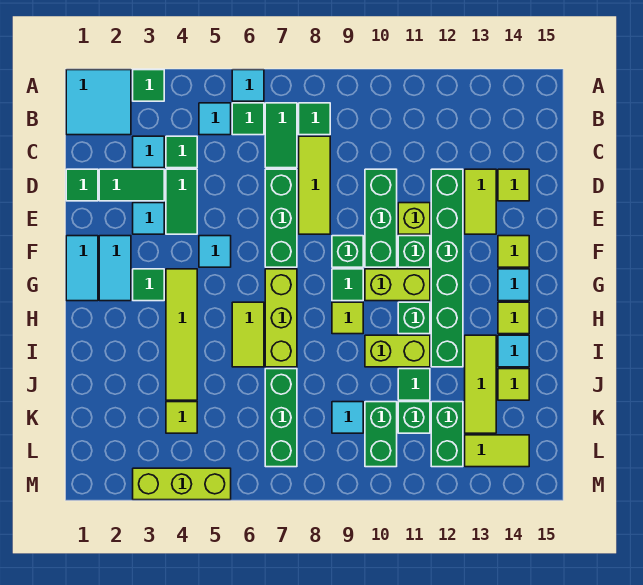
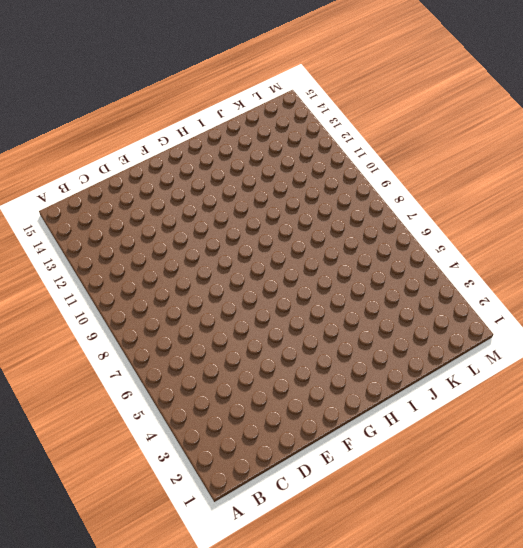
none -> cyan 2x2 tile [66,70,131,135]
none -> green 1x1 tile [133,70,164,101]
none -> cyan 1x1 tile [232,70,264,101]
none -> cyan 1x1 tile [199,103,231,135]

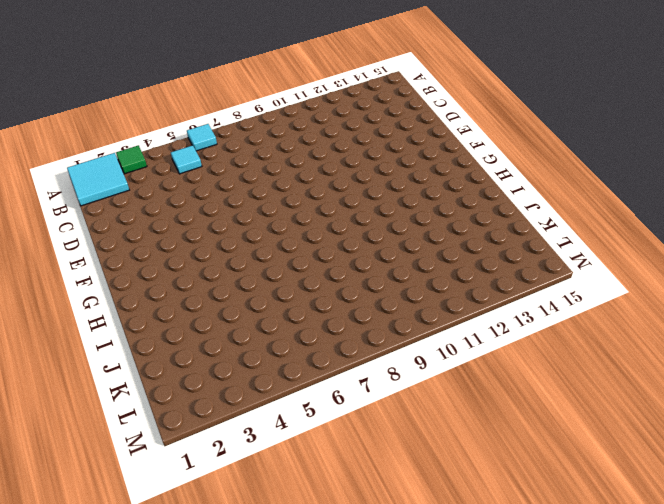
none -> green 1x1 tile [232,103,264,135]
none -> green 1x2 tile [265,103,297,168]
none -> green 1x1 tile [299,103,330,135]
none -> cyan 1x1 tile [133,136,164,168]

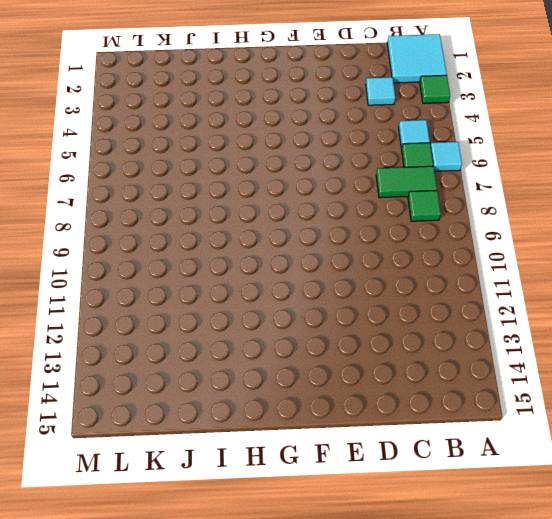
none -> green 1x1 tile [166,136,197,168]
none -> lime 1x3 tile [299,136,330,234]
none -> green 1x1 tile [66,169,98,201]
none -> green 1x2 tile [99,169,164,201]

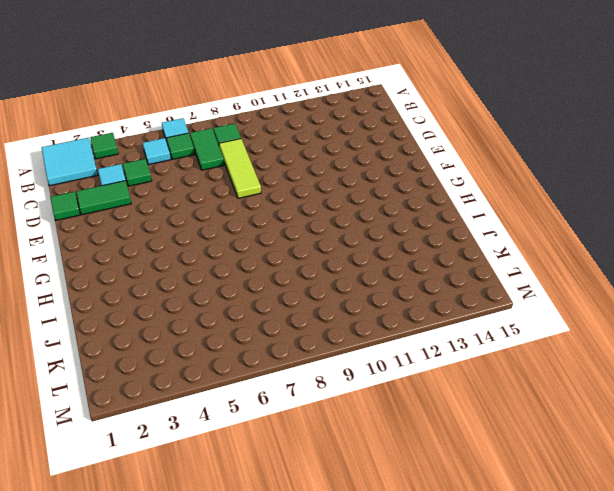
none -> green 1x2 tile [166,169,197,234]
none -> green 1x3 brick [265,169,297,267]
none -> green 1x3 brick [365,169,397,267]
none -> green 1x6 brick [431,169,463,367]

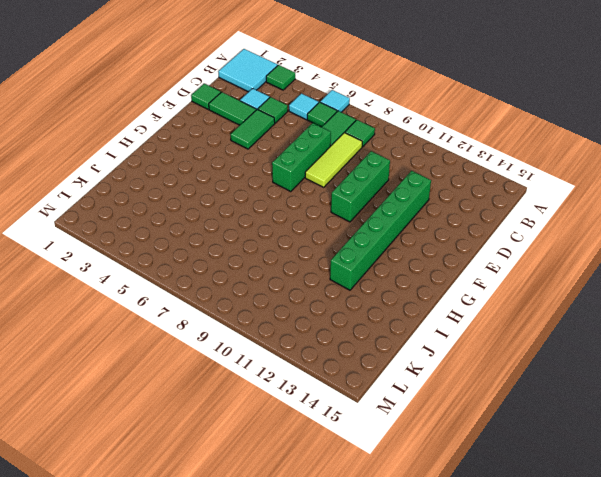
none -> lime 1x2 tile [465,169,496,234]
none -> lime 1x1 tile [498,169,529,201]
none -> cyan 1x1 tile [133,203,164,234]
none -> lime 1x1 brick [398,203,430,234]

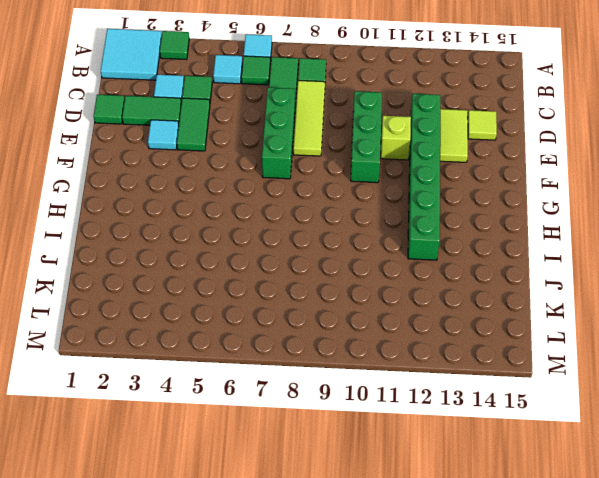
none -> cyan 1x2 tile [66,236,98,301]
none -> cyan 1x2 tile [99,236,131,301]
none -> cyan 1x1 tile [199,236,231,267]
none -> green 1x1 brick [332,236,363,267]

